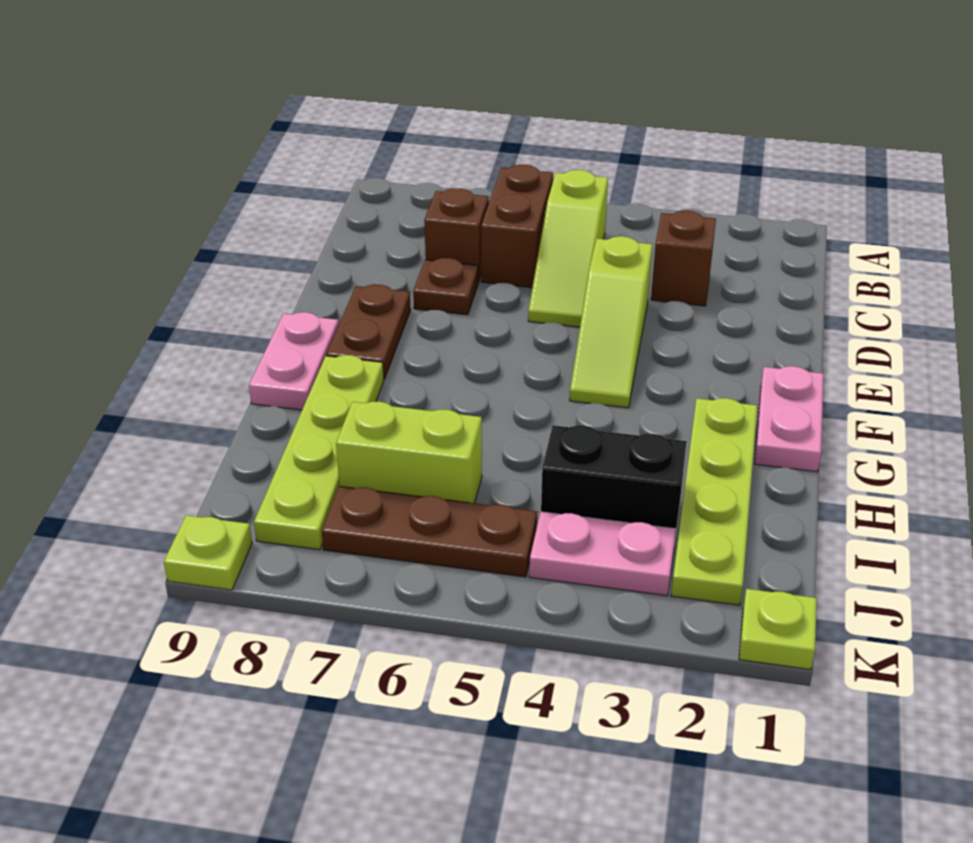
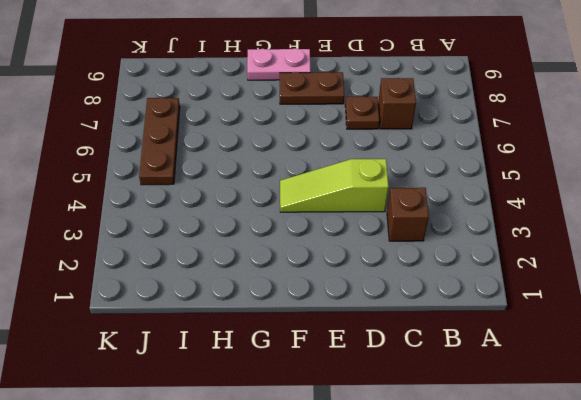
none -> lime 1x3 slope [528,170,608,327]
none -> brown 1x2 brick [481,165,553,288]
none -> pink 1x2 plate [755,366,824,472]

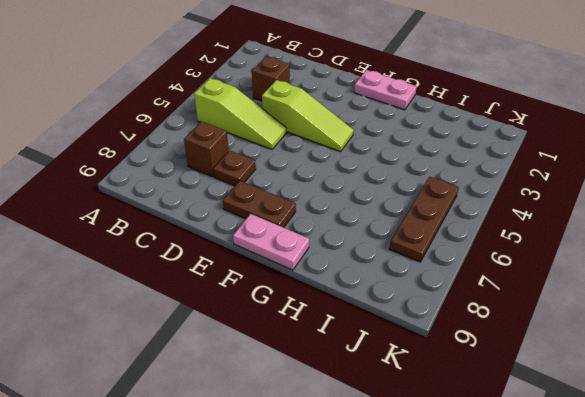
none -> brown 1x2 brick [481,165,553,288]
none -> lime 1x4 plate [671,398,757,605]
none -> lime 1x4 plate [254,355,384,550]

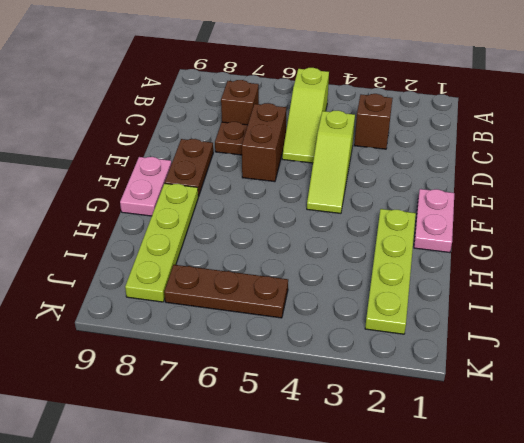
brown 1x2 brick [242,103,286,182] -> brown 1x2 brick moved to [481,165,553,288]
none -> black 1x2 brick [541,425,687,536]
none -> lime 1x2 brick [336,402,482,503]
none -> pink 1x2 plate [529,512,676,596]

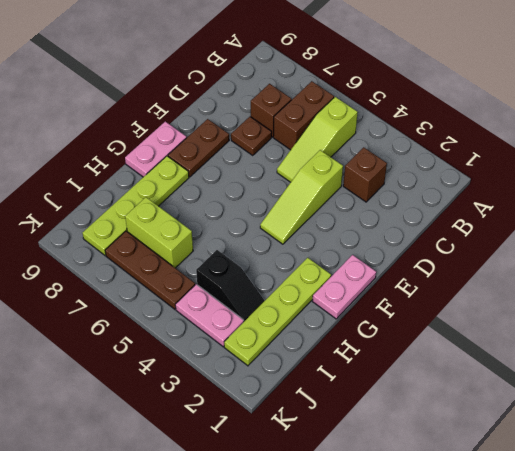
black 1x2 slope [196,250,264,321] -> black 1x2 brick [541,425,687,536]
none -> lime 1x1 plate [739,589,817,670]
none -> lime 1x1 plate [164,515,252,590]

